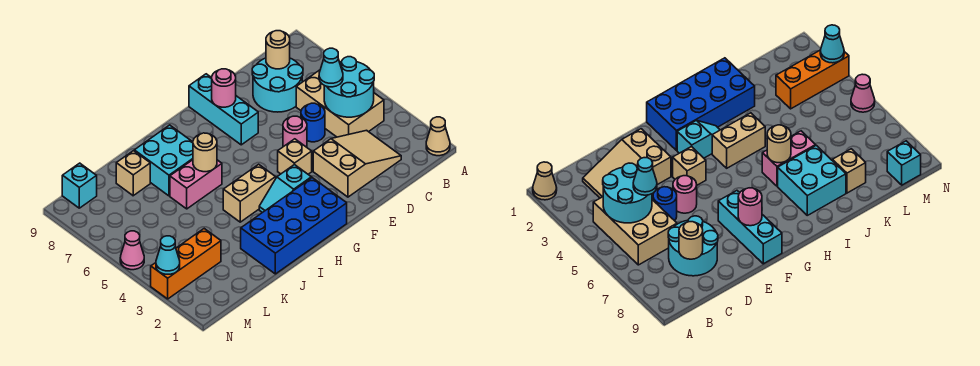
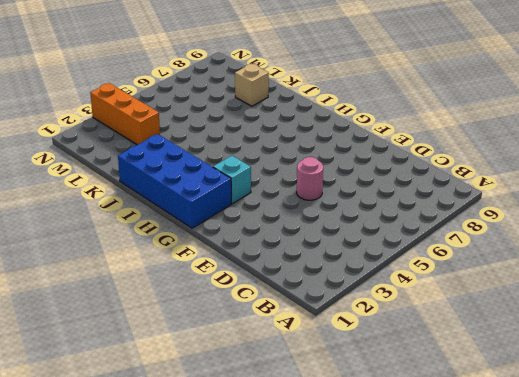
none -> tan 1x1 cone [426,117,450,156]
none -> tan 2x3 brick [296,70,384,137]
none -> tan 2x3 slope [313,130,401,197]

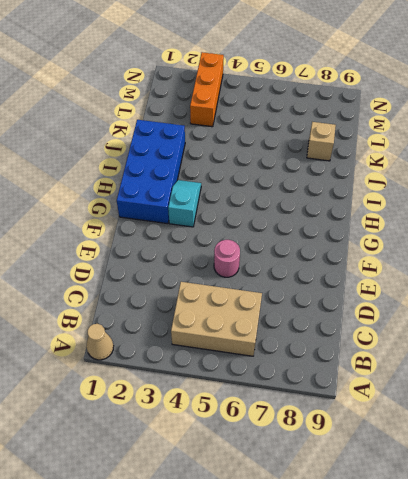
none -> tan 2x3 slope [313,130,401,197]
none -> cyan 2x2 round brick [252,58,303,112]
none -> blue 1x1 round brick [301,103,325,142]

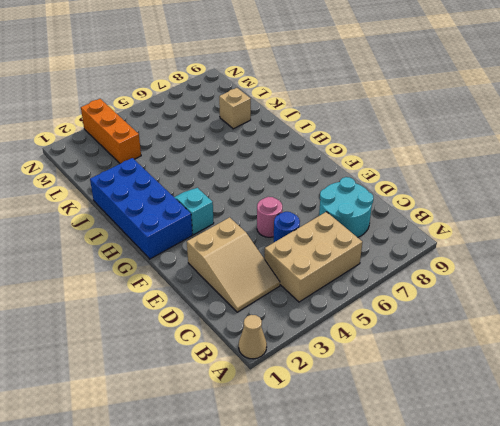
none -> tan 1x1 brick [278,139,312,174]
none -> cyan 1x3 brick [189,74,258,145]
none -> tan 1x2 brick [223,164,276,222]

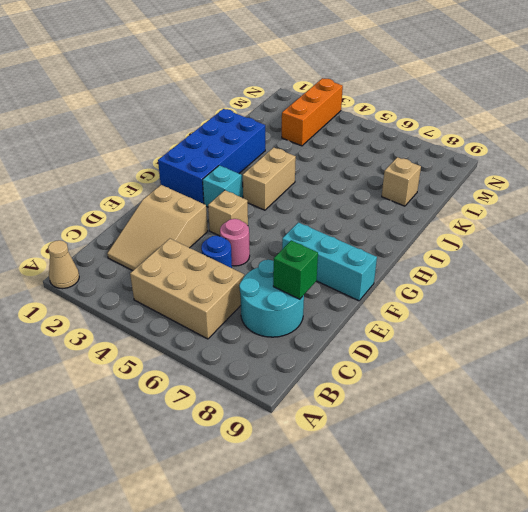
green 1x1 brick [273,240,318,299] -> none
none -> pink 1x2 brick [170,160,222,209]
none -> cyan 2x2 brick [134,125,193,196]
none -> cyan 1x1 brick [62,163,97,208]

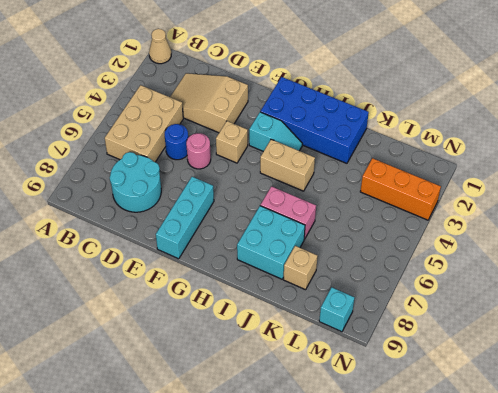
none -> pink 1x1 cone [120,231,144,270]
none -> cyan 2x2 round brick [324,57,374,117]
none -> tan 1x1 round brick [266,31,290,69]

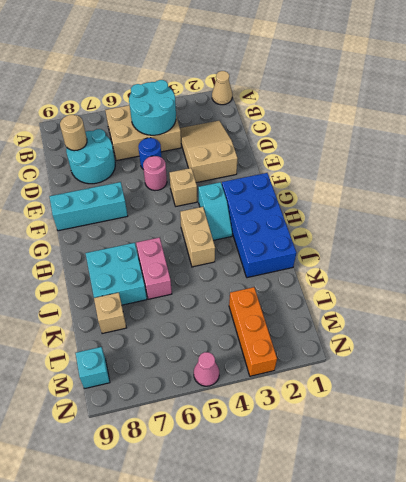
none -> pink 1x1 round brick [212,69,236,107]
none -> tan 1x1 round brick [193,133,217,172]
none -> cyan 1x1 cone [156,236,180,274]

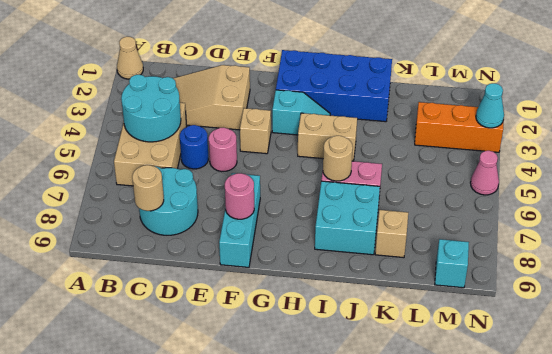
none -> cyan 1x1 cone [319,48,343,87]

